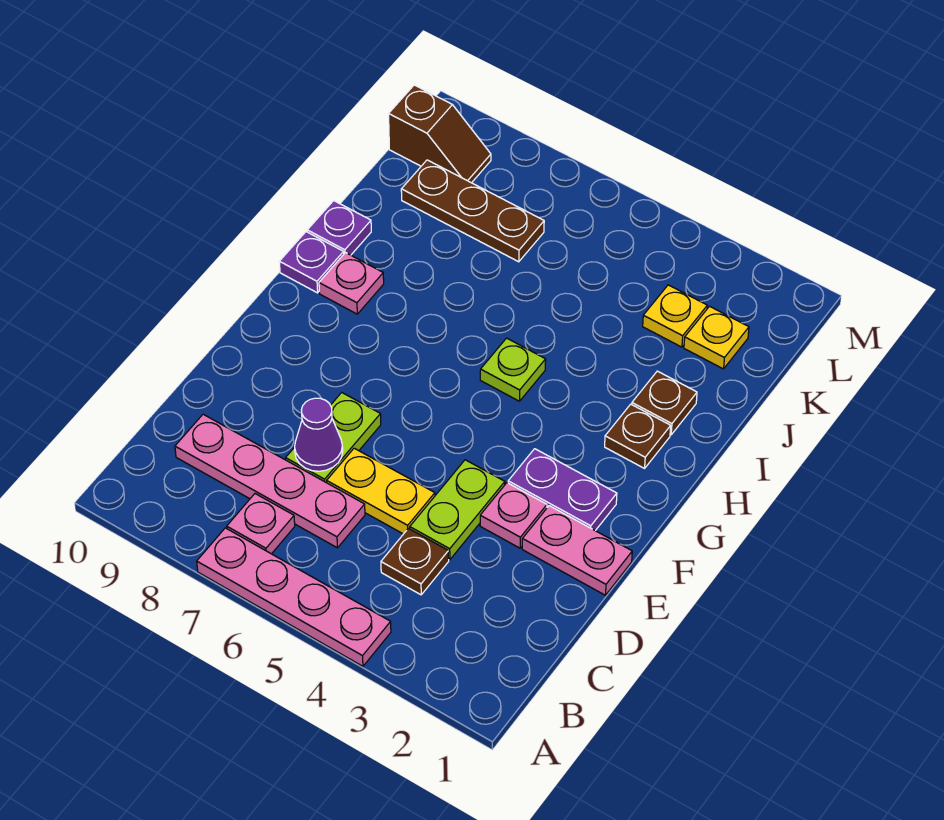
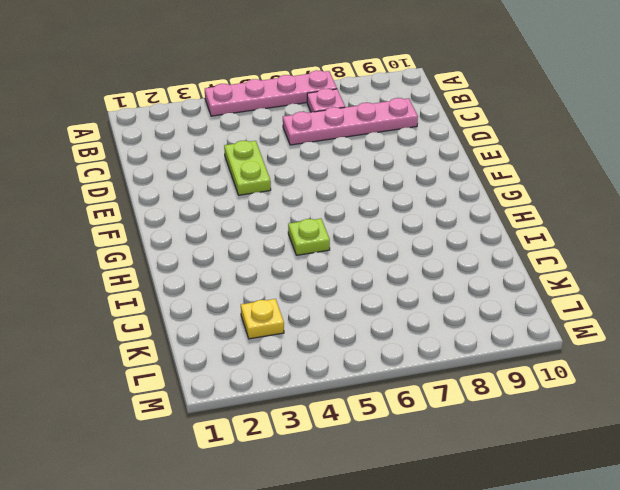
none -> brown 1x1 plate [381,528,449,595]
none -> yellow 1x2 plate [327,448,435,534]
none -> lime 1x2 plate [286,393,381,483]

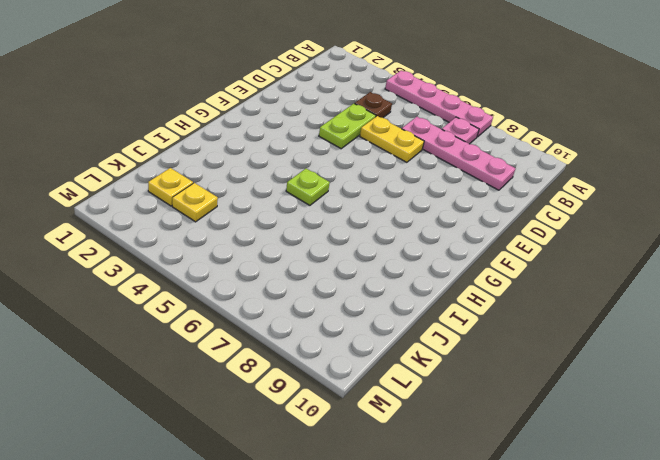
none -> lime 1x2 plate [286,393,381,483]
none -> pink 1x2 plate [522,506,632,595]
none -> pink 1x1 plate [480,483,547,548]

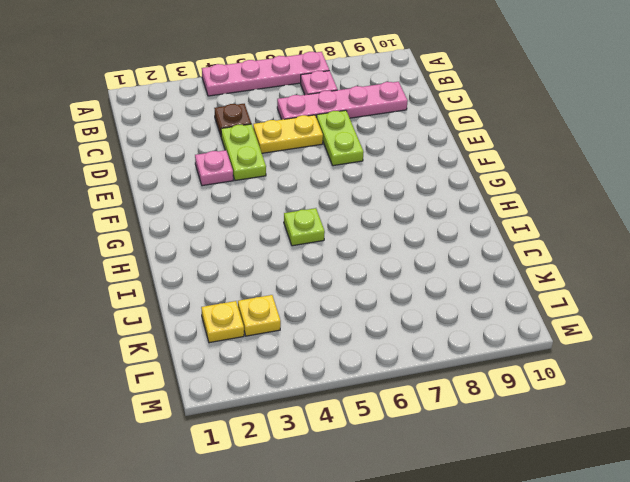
none -> pink 1x2 plate [522,506,632,595]
none -> purple 1x2 plate [508,449,617,531]
none -> brown 1x1 plate [605,404,671,468]

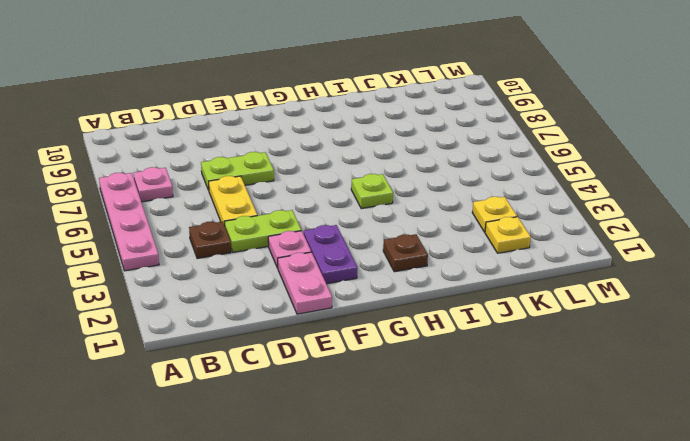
none -> pink 1x4 plate [175,414,365,548]
none -> pink 1x1 plate [319,253,384,314]
none -> purple 1x1 plate [279,232,344,293]

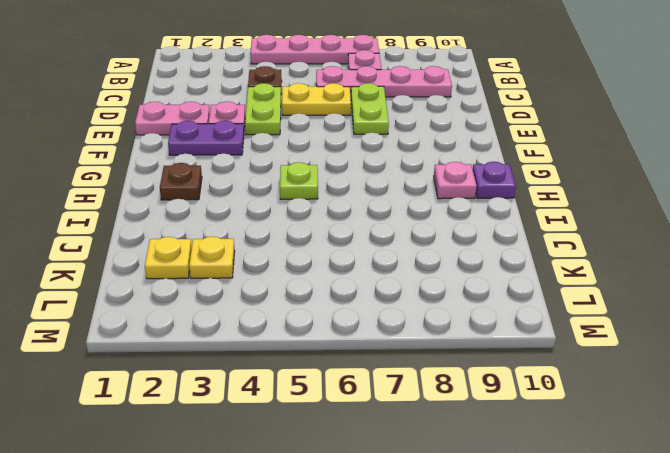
none -> brown 1x1 plate [632,371,697,435]
none -> purple 1x1 plate [307,201,371,255]
none -> brown 1x3 plate [401,160,544,262]

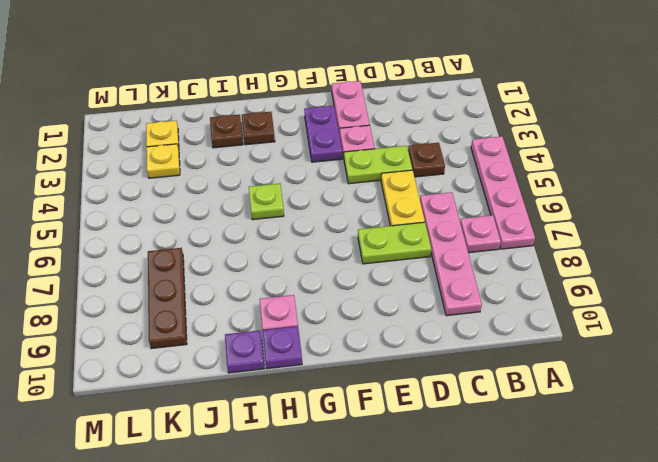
none -> brown 1x2 slope [389,85,491,183]
none -> purple 1x1 cone [295,398,343,471]

